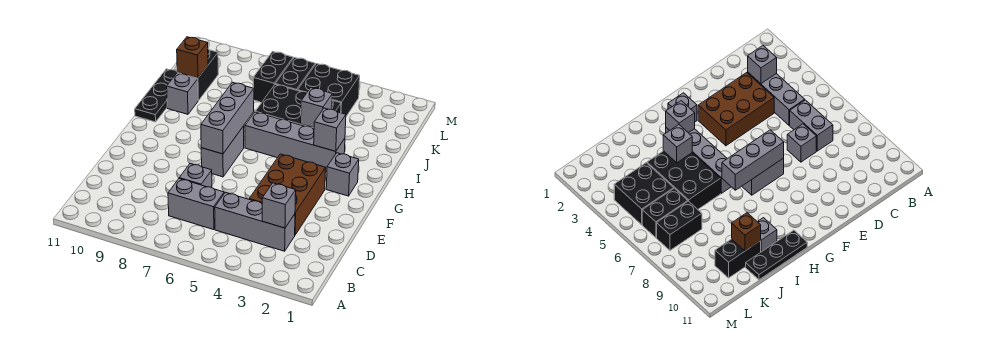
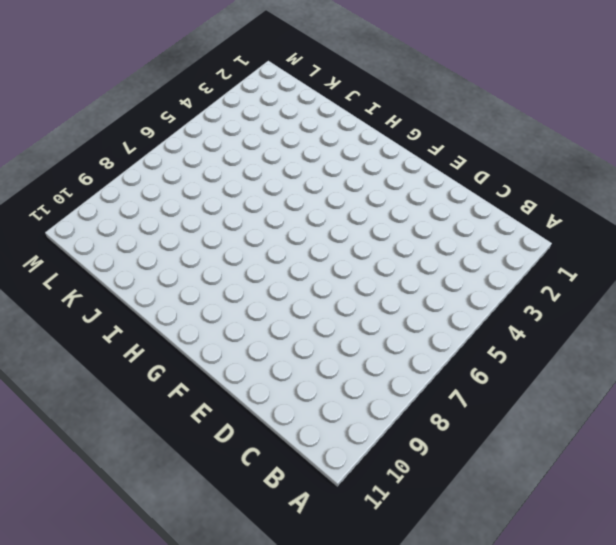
none -> grey 1x3 brick [215,192,295,251]
none -> grey 1x2 brick [168,179,224,230]
none -> brown 2x3 brick [249,154,326,235]

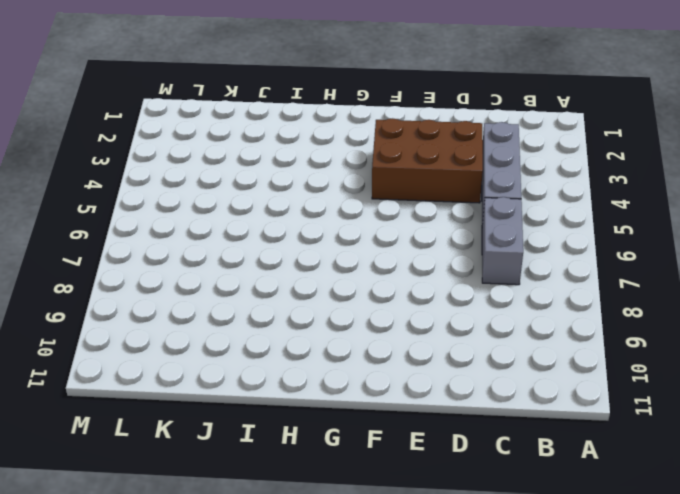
none -> grey 1x1 brick [179,164,212,187]
none -> grey 1x2 brick [201,126,244,177]
none -> grey 1x1 brick [326,153,359,196]

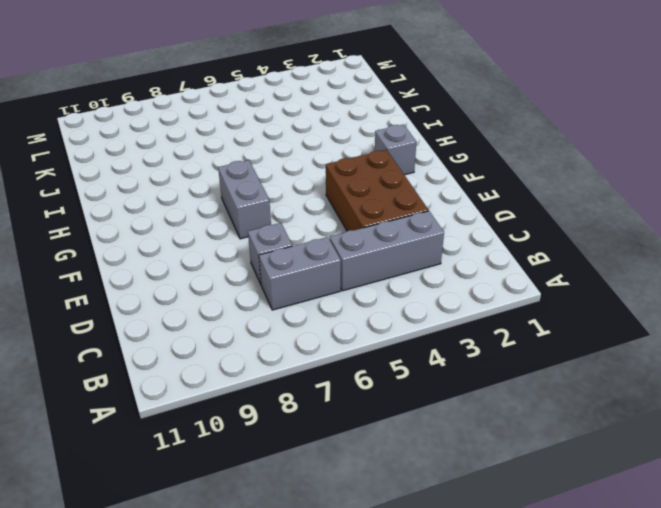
none -> grey 1x4 brick [245,112,345,172]
none -> black 1x3 plate [135,69,178,122]
none -> black 2x3 brick [255,84,341,129]

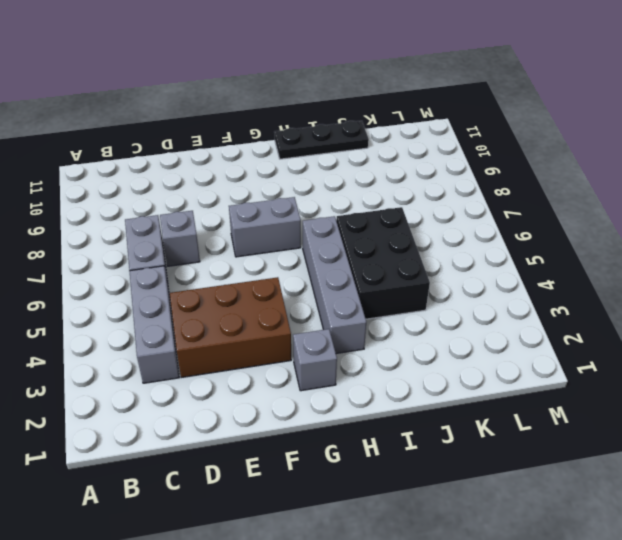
none -> grey 1x1 brick [167,73,198,114]
none -> black 1x2 brick [178,49,218,101]
none -> black 2x2 brick [298,64,360,116]

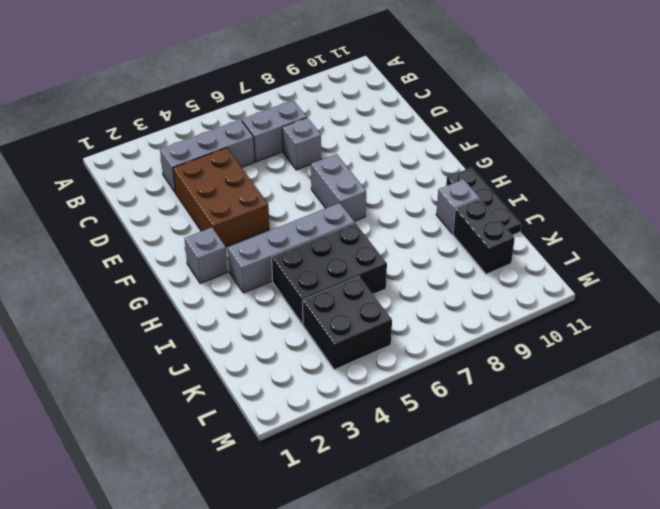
none -> black 1x2 brick [276,58,315,91]
none -> black 1x2 brick [253,52,293,102]
none -> grey 1x1 brick [262,183,296,228]

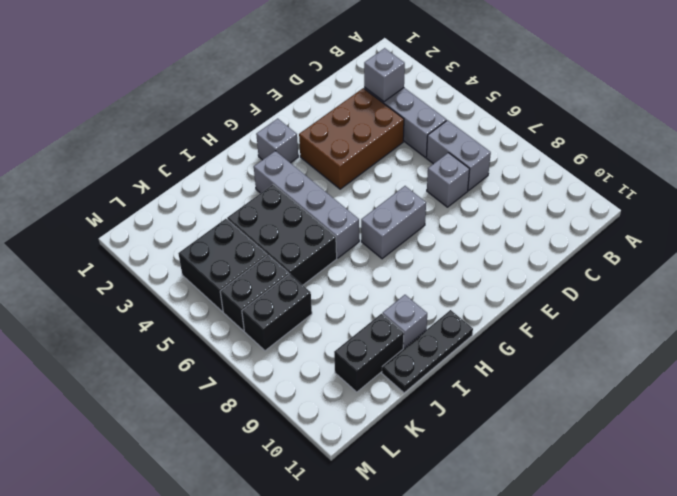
none -> grey 1x3 brick [201,82,254,154]
none -> grey 1x1 brick [314,108,346,151]
none -> grey 1x1 brick [301,88,332,128]

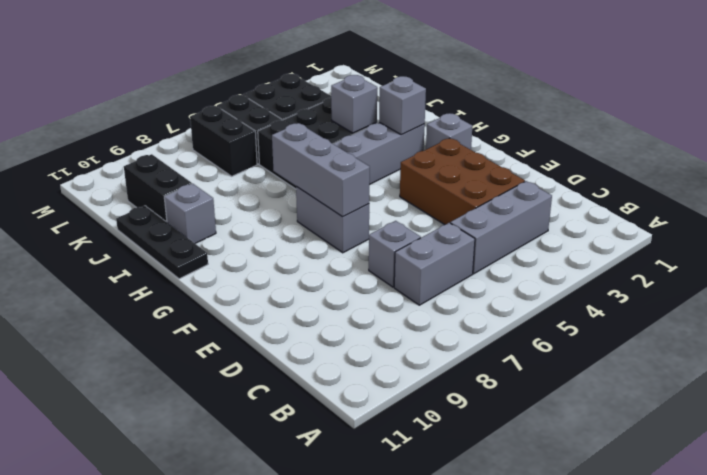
none -> grey 1x1 brick [262,183,296,228]
none -> brown 1x1 brick [177,37,208,78]

